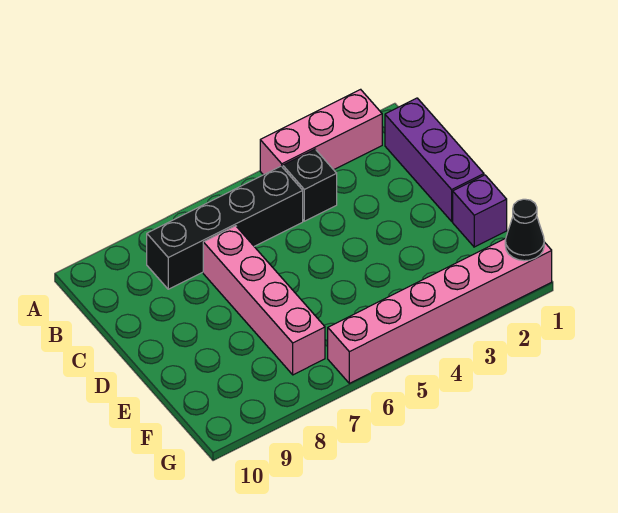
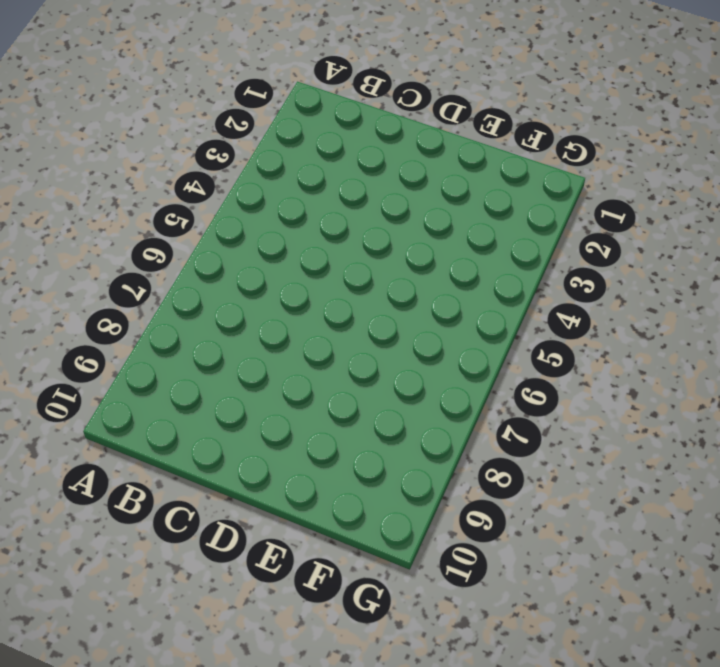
none -> pink 1x3 brick [260,89,382,175]
none -> purple 1x3 brick [385,98,484,221]

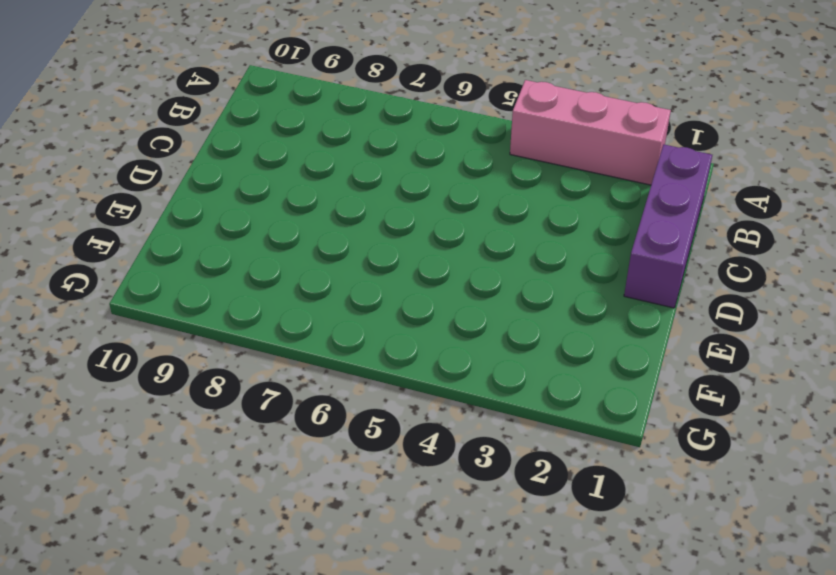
none -> black 1x1 brick [283,149,337,221]
none -> black 1x4 brick [147,166,303,289]

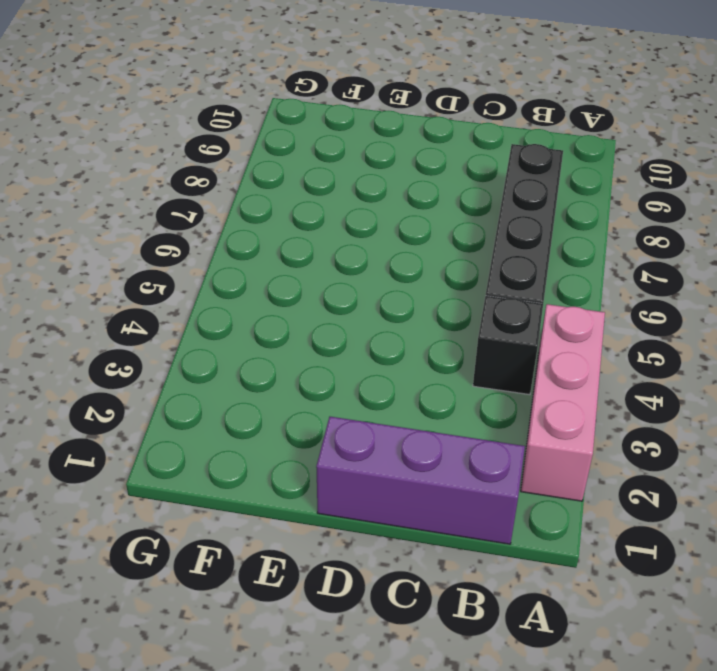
none -> pink 1x4 brick [203,226,325,375]
none -> purple 1x1 brick [453,175,507,247]

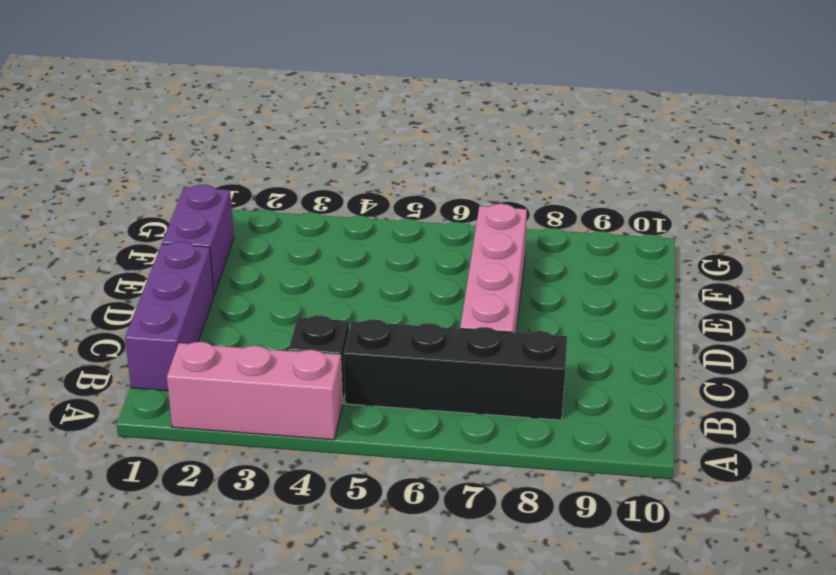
purple 1x2 brick [162,185,234,294] -> purple 1x1 brick [453,175,507,247]
none -> pink 1x6 brick [328,239,552,383]
none -> black 1x1 cone [505,199,544,261]

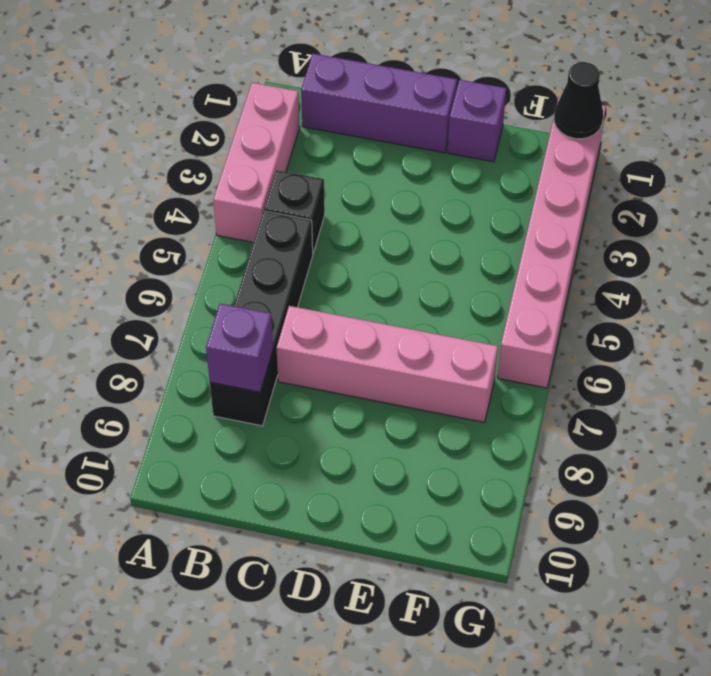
purple 1x1 brick [206,304,273,392] -> none

